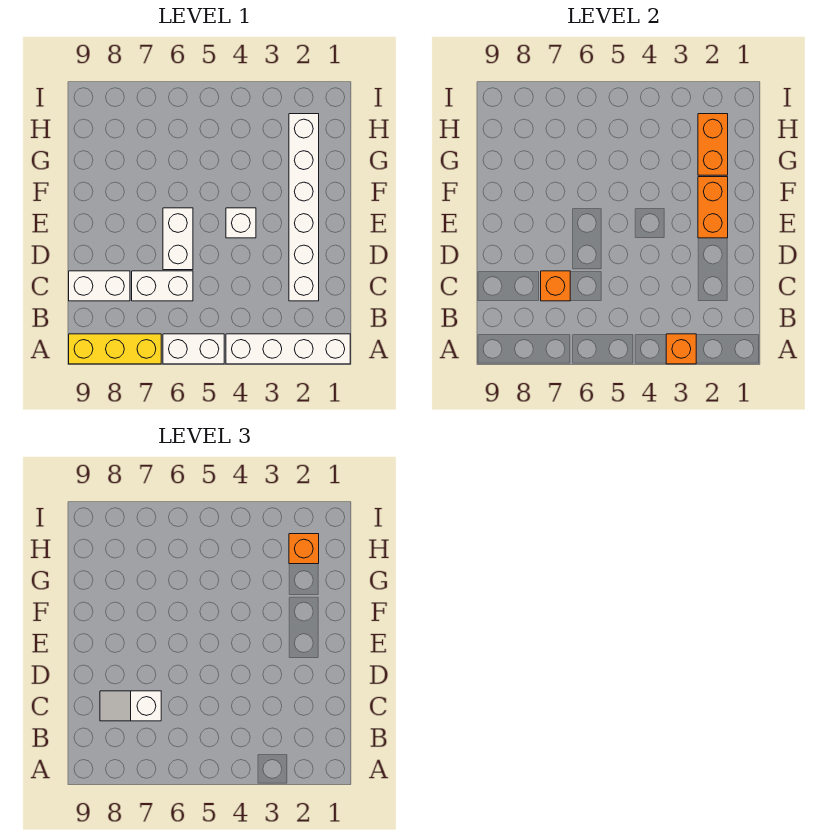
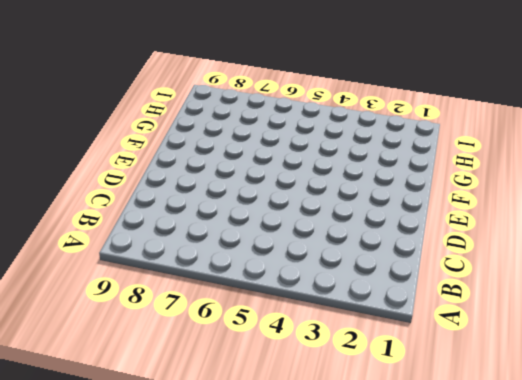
none -> white 1x4 brick [226,334,350,364]
none -> white 1x2 brick [163,334,224,364]
none -> yellow 1x3 brick [69,334,161,364]

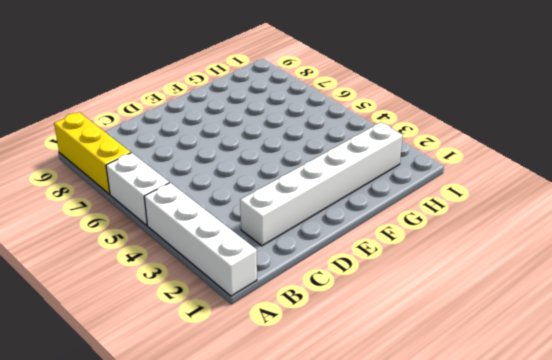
none -> white 1x2 brick [132,271,193,301]
none -> white 1x2 brick [69,271,130,301]
none -> white 1x2 brick [163,208,193,270]

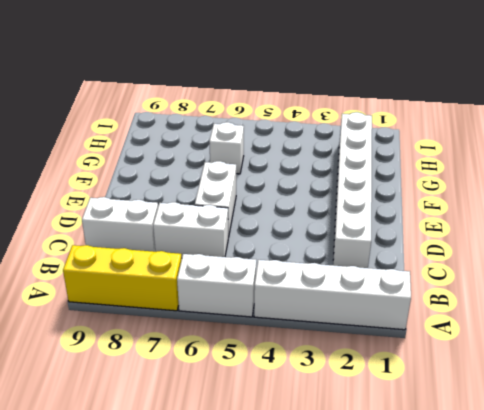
white 1x1 brick [209,122,244,174] -> white 1x1 brick moved to [226,208,256,238]
none -> orange 1x1 brick [666,334,696,364]
none -> orange 1x1 brick [541,271,570,301]
none -> orange 1x2 brick [698,177,728,238]

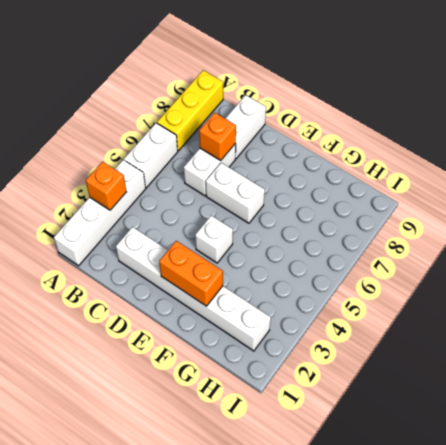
none -> orange 1x2 brick [698,114,728,175]
none -> white 1x2 slope [100,691,161,721]
none -> orange 1x1 brick [289,534,319,564]

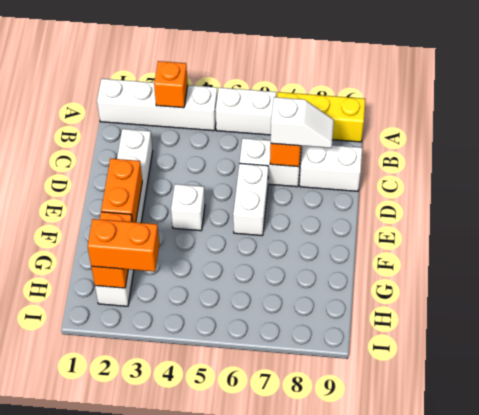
orange 1x2 brick [88,219,159,272] -> orange 1x1 brick [289,534,319,564]

